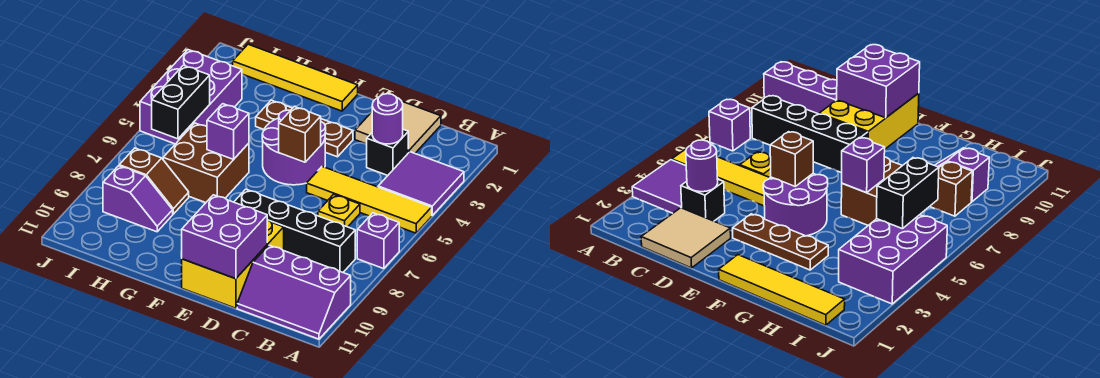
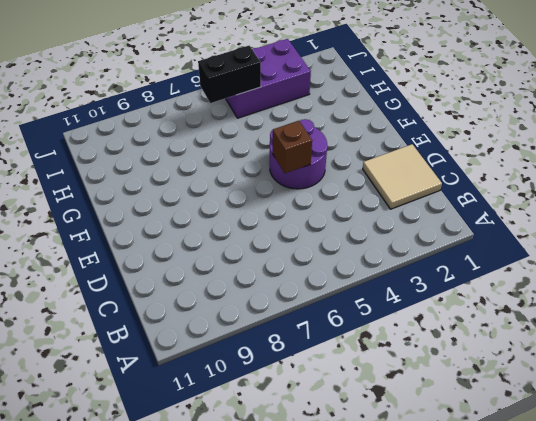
none -> purple 2x2 tile [378,152,464,215]
none -> yellow 1x4 tile [307,167,432,233]
none -> purple 1x1 brick [357,213,400,269]

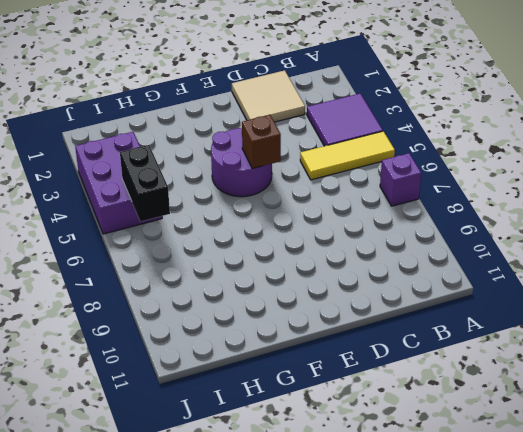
yellow 1x3 tile [300,131,395,180] -> yellow 1x4 tile [307,167,432,233]
none -> purple 2x3 slope [237,245,351,339]
none -> black 1x4 brick [234,189,355,272]
none -> black 1x1 brick [367,129,408,175]

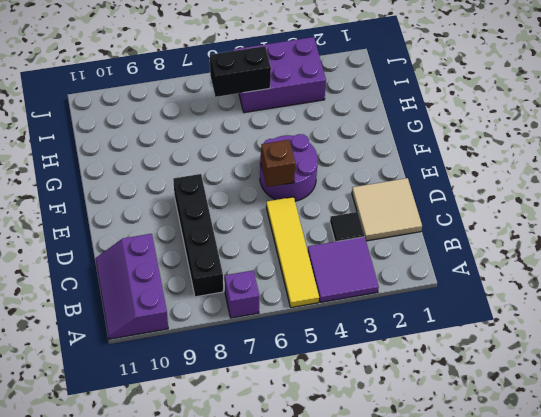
black 1x1 tile [330,212,364,242] -> black 1x1 brick [367,129,408,175]
none -> yellow 1x1 plate [318,194,360,227]
none -> yellow 2x3 brick [182,220,284,308]
none -> brown 1x3 plate [256,100,353,157]

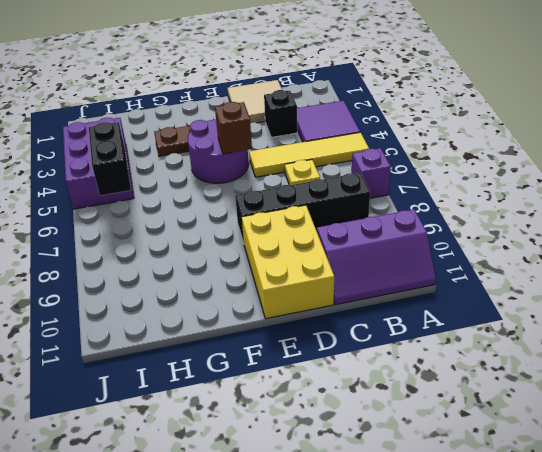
none -> yellow 1x4 tile [233,44,358,111]
none -> brown 2x2 brick [163,123,249,203]
none -> brown 1x2 slope [119,148,189,214]

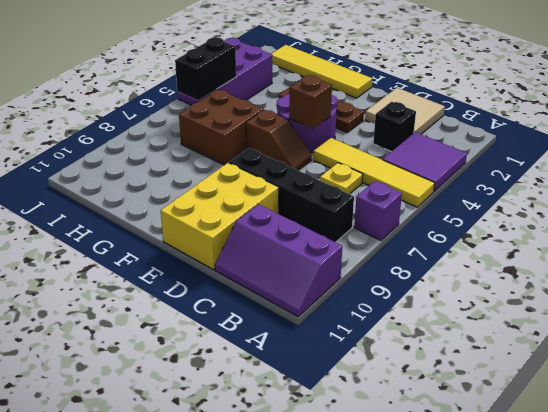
brown 1x2 slope [246,110,311,170] -> brown 1x2 slope moved to [119,148,189,214]
none -> purple 1x2 slope [103,166,173,232]
none -> purple 1x1 round brick [372,94,403,144]
none -> purple 2x2 brick [182,195,267,279]

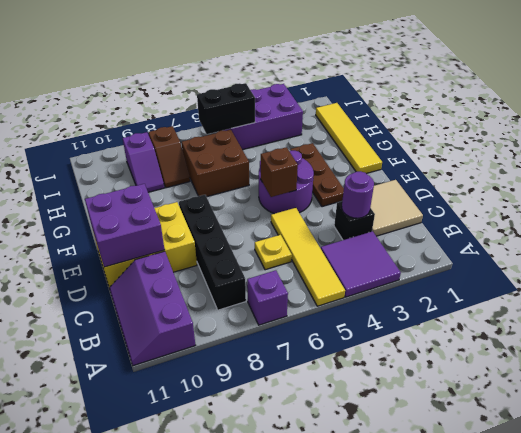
none -> purple 1x1 brick [207,104,249,159]

